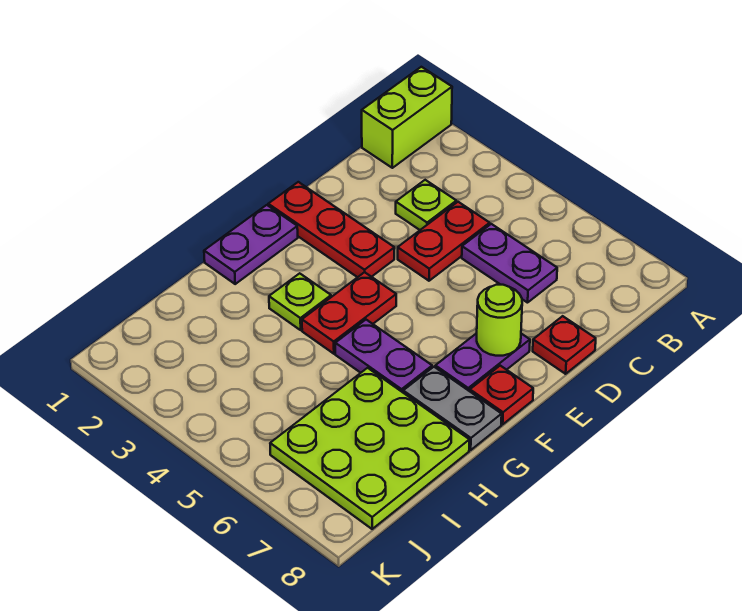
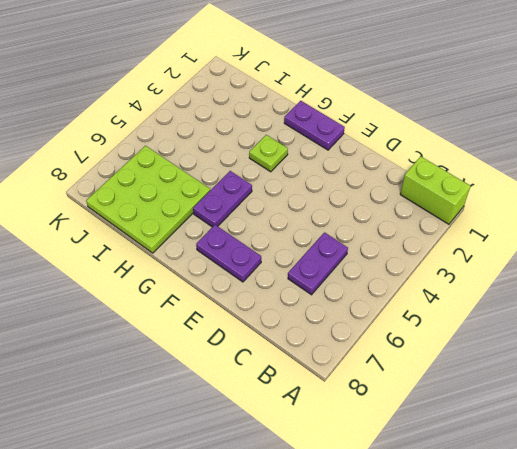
none -> lime 1x1 plate [396,180,456,230]
none -> red 1x2 plate [398,202,490,281]
none -> red 1x1 plate [533,316,596,374]

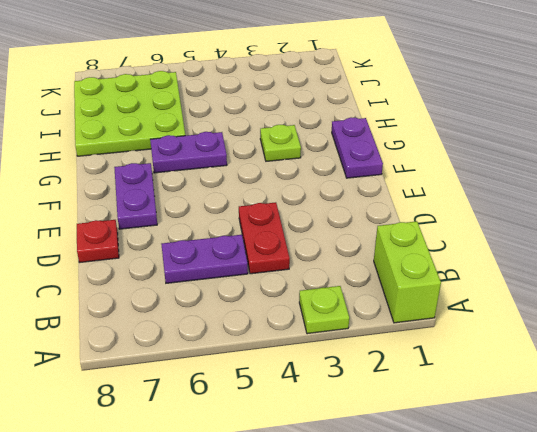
lime 1x1 plate [299,286,349,334] -> lime 1x1 plate moved to [396,180,456,230]
none -> red 1x3 plate [268,182,395,277]
none -> red 1x2 plate [302,272,396,354]
none -> red 1x1 plate [470,366,533,424]

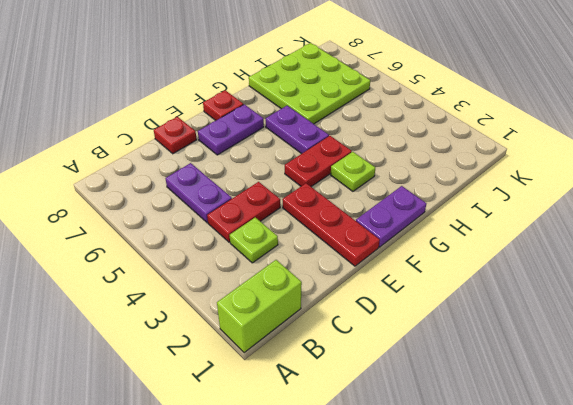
none -> grey 1x2 plate [403,367,502,450]
none -> lime 1x1 round brick [477,285,522,356]

